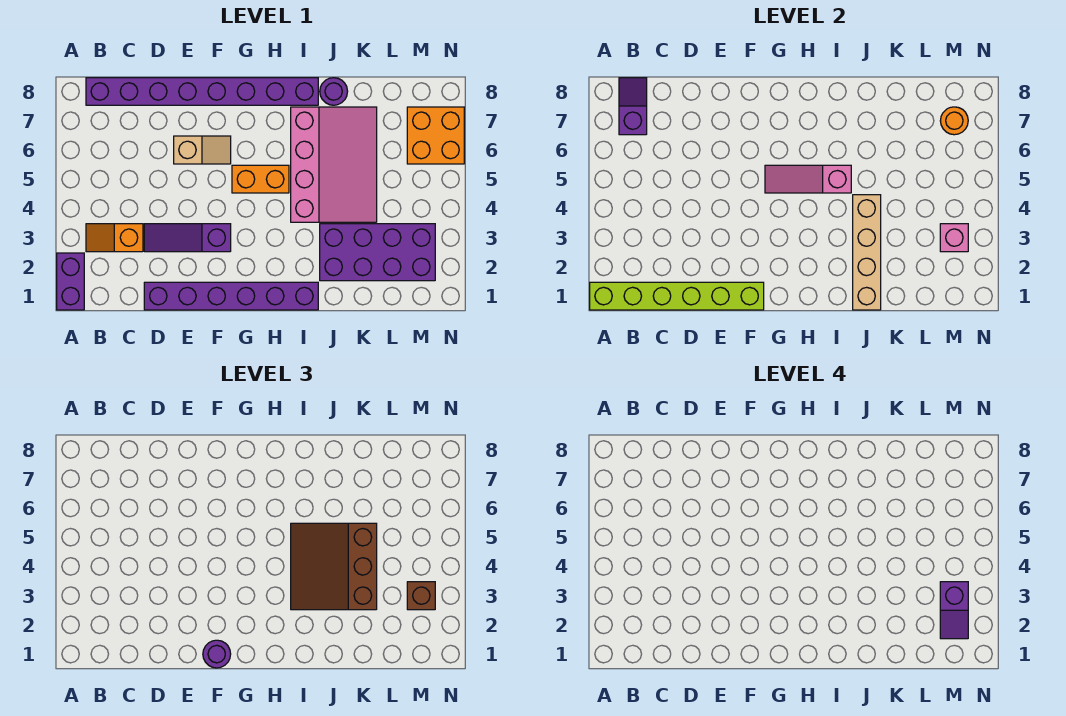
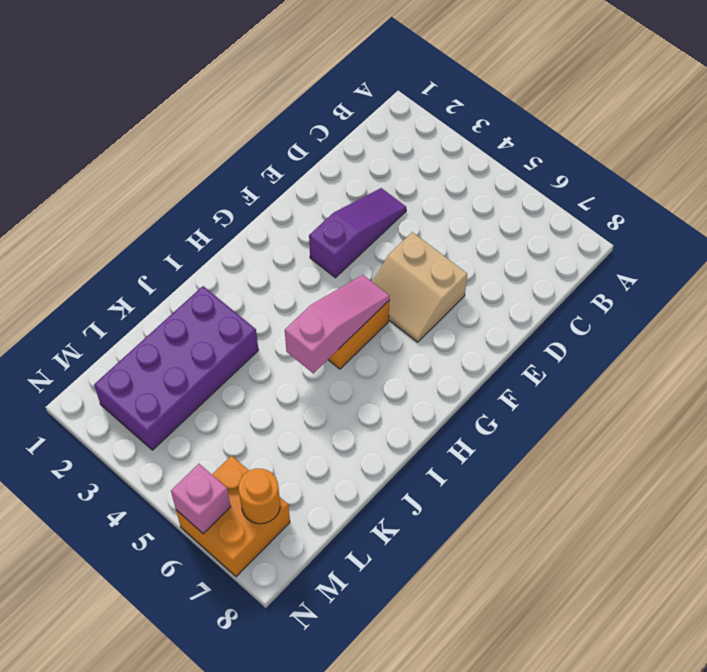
tan 2x2 slope [372,232,467,342] -> tan 1x2 slope [174,136,231,164]
pink 1x1 brick [171,464,231,533] -> pink 1x1 brick moved to [940,224,968,252]
none -> purple 1x2 brick [57,253,84,310]
none -> orange 1x2 slope [86,224,143,252]
none -> purple 1x8 brick [86,78,318,105]

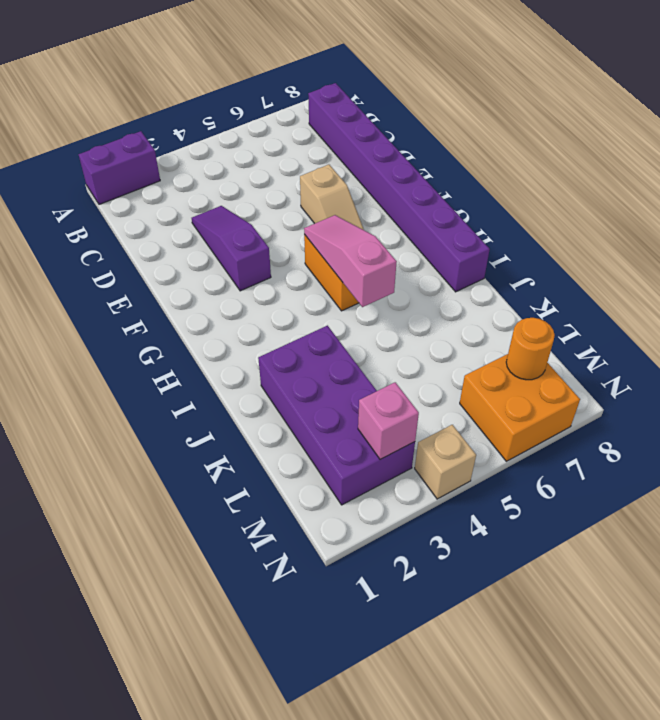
tan 1x1 brick [415,425,476,499] -> none
none -> orange 1x2 slope [86,224,143,252]
none -> purple 1x6 brick [144,282,318,310]
none -> pink 3x4 slope [291,107,377,222]

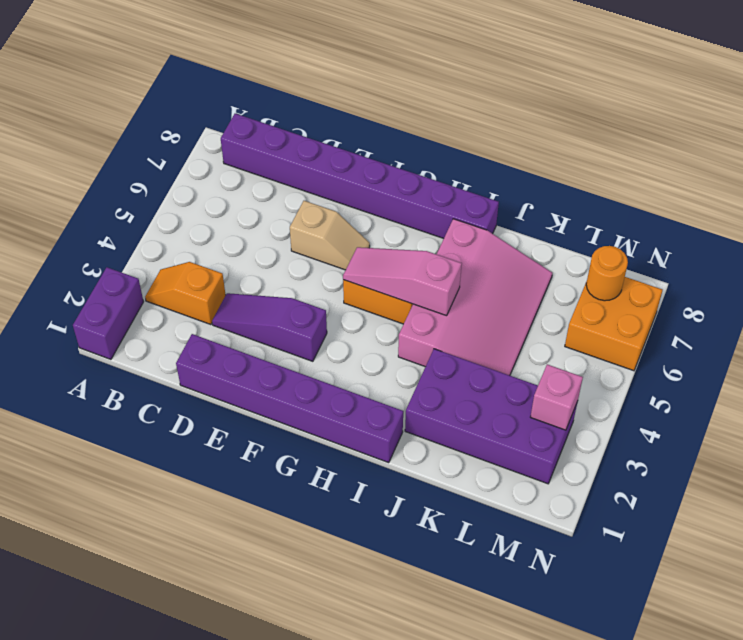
none -> purple 1x1 round brick [320,78,348,105]
none -> lime 1x6 brick [590,282,764,310]
none -> purple 1x2 slope [619,78,647,135]

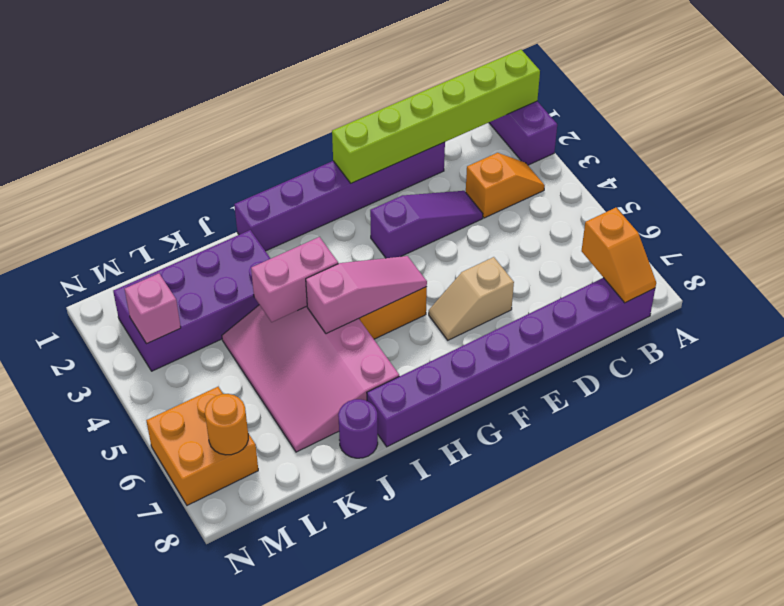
orange 1x2 slope [582,208,656,303] -> purple 1x2 slope [619,78,647,135]
pink 1x2 brick [251,237,338,322] -> tan 1x4 brick [853,195,881,310]
none -> purple 1x1 round brick [203,640,231,668]
none -> brown 3x3 slope [291,523,377,610]
none -> brown 1x1 brick [407,582,435,610]

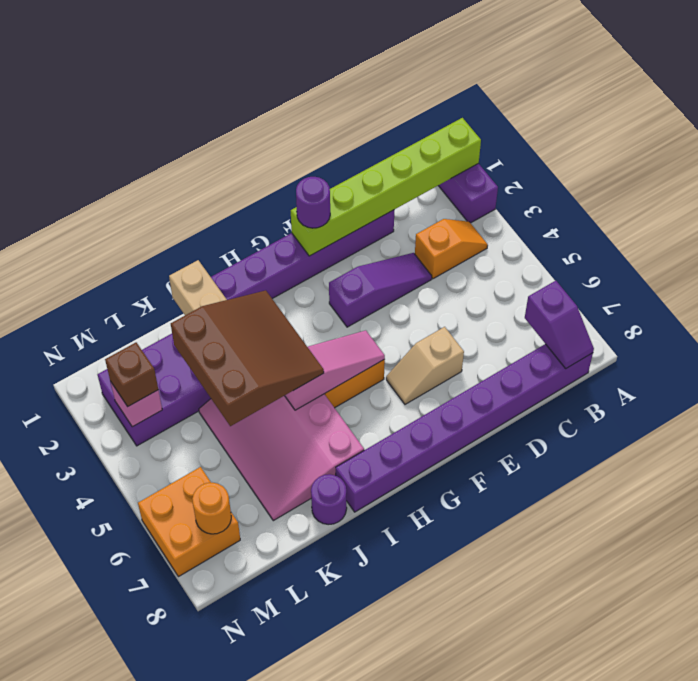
none -> purple 1x2 slope [940,582,968,639]

